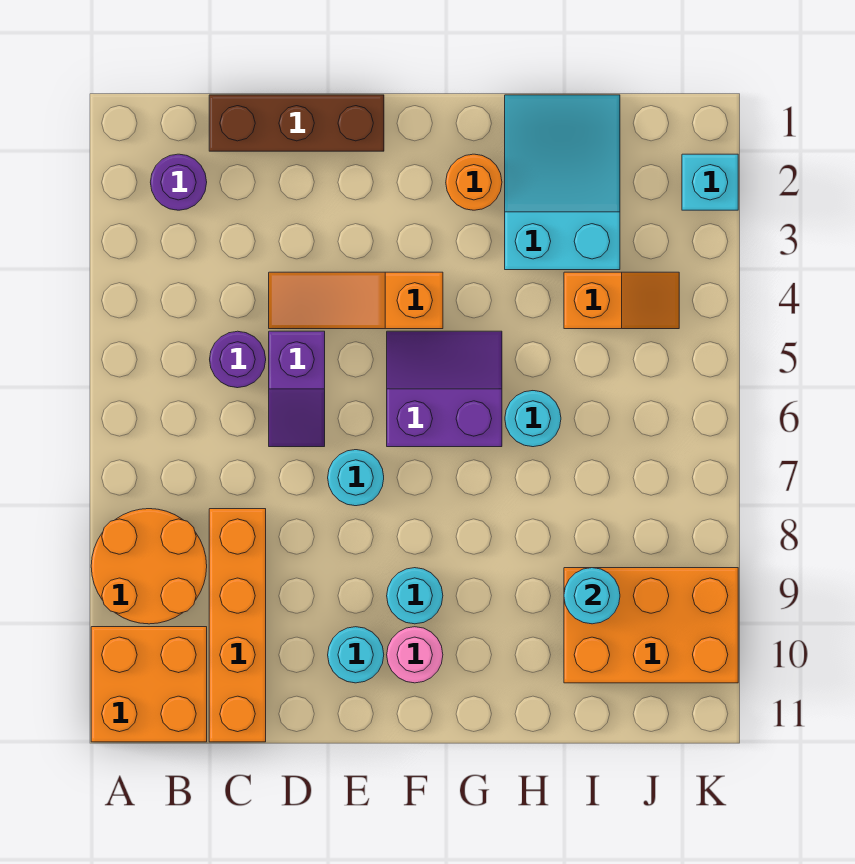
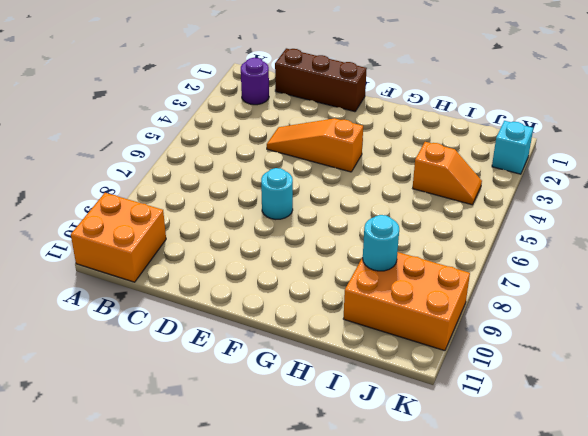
none -> orange 2x2 round brick [91,509,207,624]
none -> purple 1x1 round brick [210,331,266,388]
none -> orange 1x4 brick [209,509,266,742]

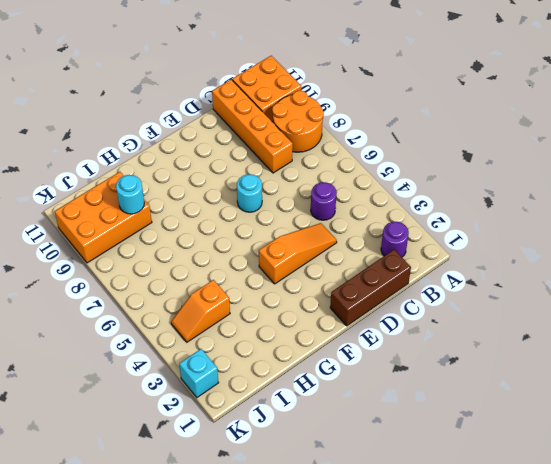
none -> purple 1x2 slope [269,331,325,447]
none -> cyan 1x1 round brick [328,627,384,683]
none -> purple 2x2 slope [387,331,502,447]

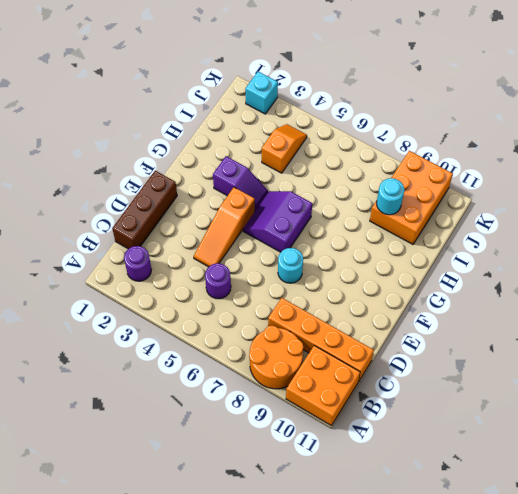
purple 1x2 slope [213,156,268,211] -> purple 1x2 slope moved to [269,331,325,447]
none -> cyan 1x1 round brick [328,627,384,683]
none -> cyan 1x1 round brick [387,568,443,624]
none -> pink 1x1 round brick [387,627,443,683]

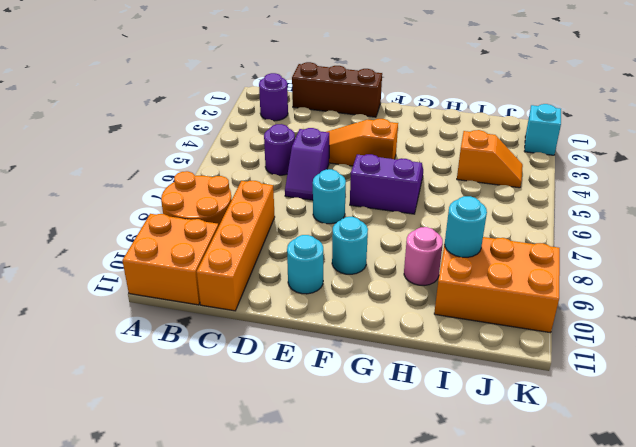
pink 1x1 round brick [404,227,443,286] -> pink 1x1 round brick moved to [387,627,443,683]
none -> orange 1x1 round brick [446,154,502,210]
none -> cyan 2x3 slope [505,95,620,270]
none -> cyan 1x1 round brick [505,391,561,447]

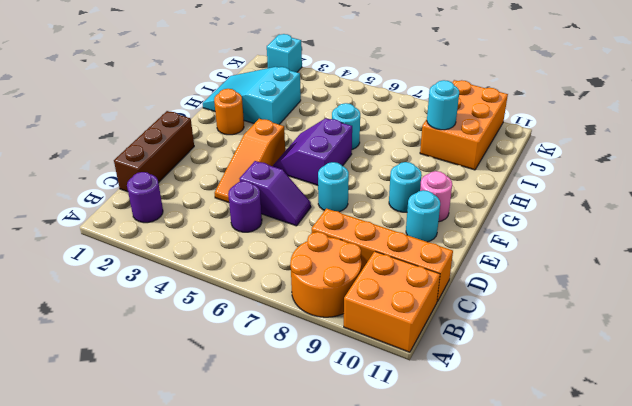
none -> orange 1x2 slope [564,272,679,329]

